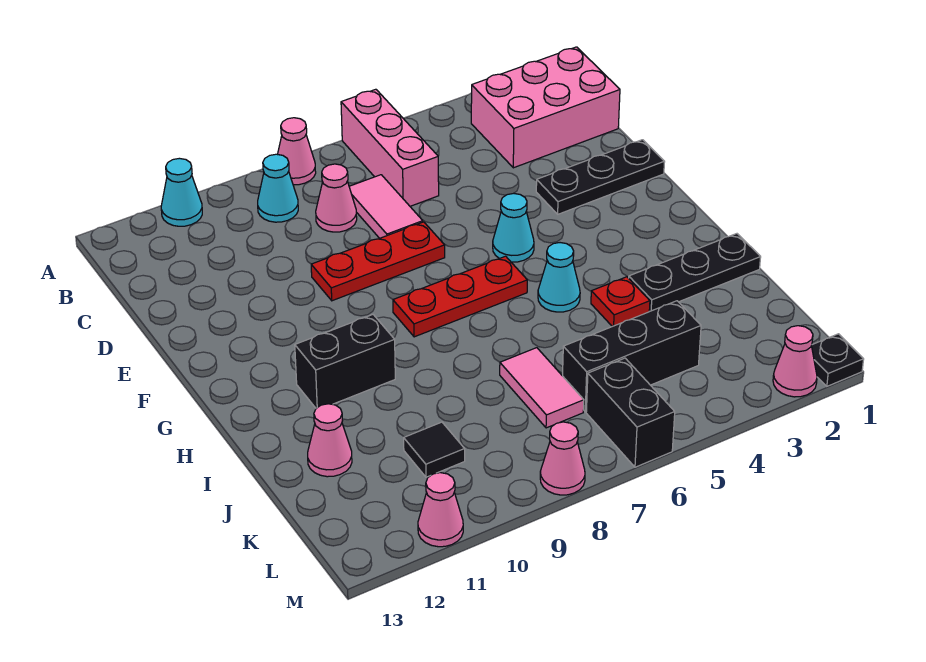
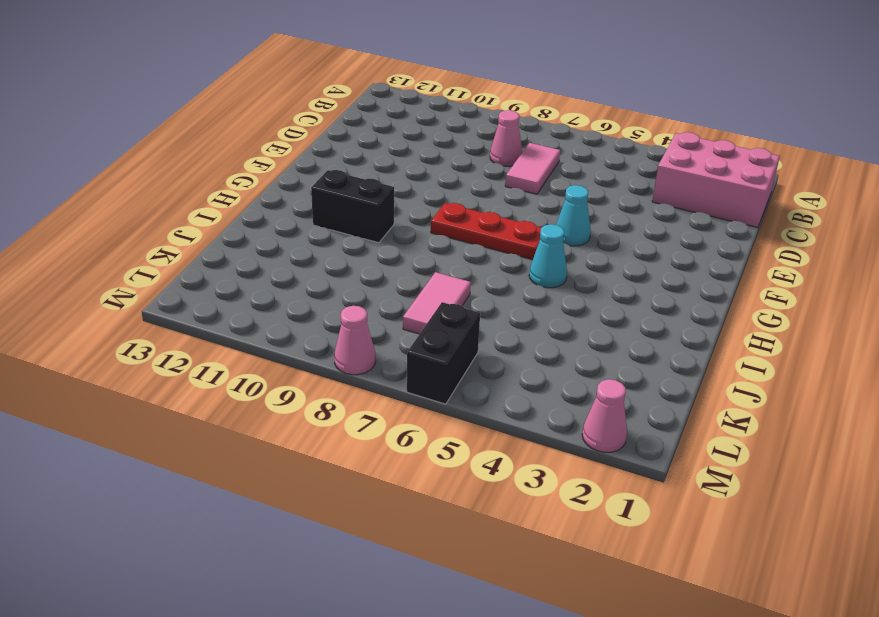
none -> pink 1x3 brick [341,89,439,206]
none -> pink 1x1 cone [278,118,316,185]
none -> cyan 1x1 cone [161,158,202,226]

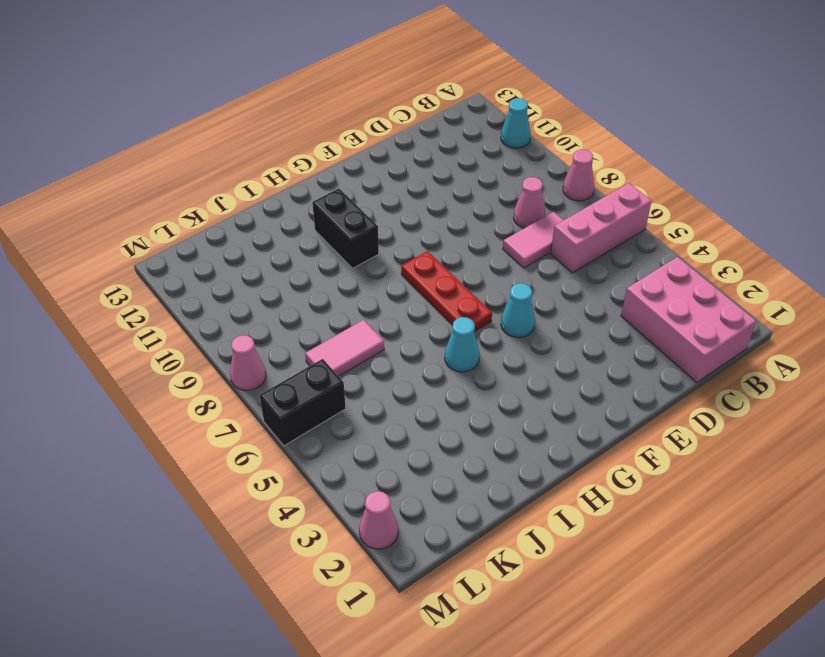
none -> cyan 1x1 cone [258,154,298,222]
none -> black 1x3 plate [536,140,665,214]
none -> red 1x3 plate [311,222,445,301]

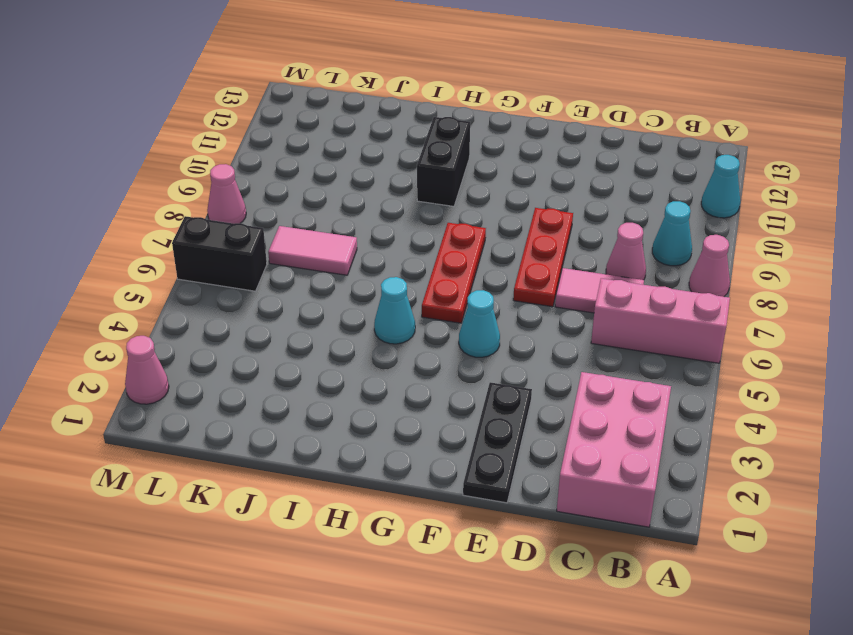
none -> black 1x3 plate [629,234,761,312]
none -> red 1x1 plate [591,277,650,327]
none -> pink 1x1 cone [308,404,352,477]

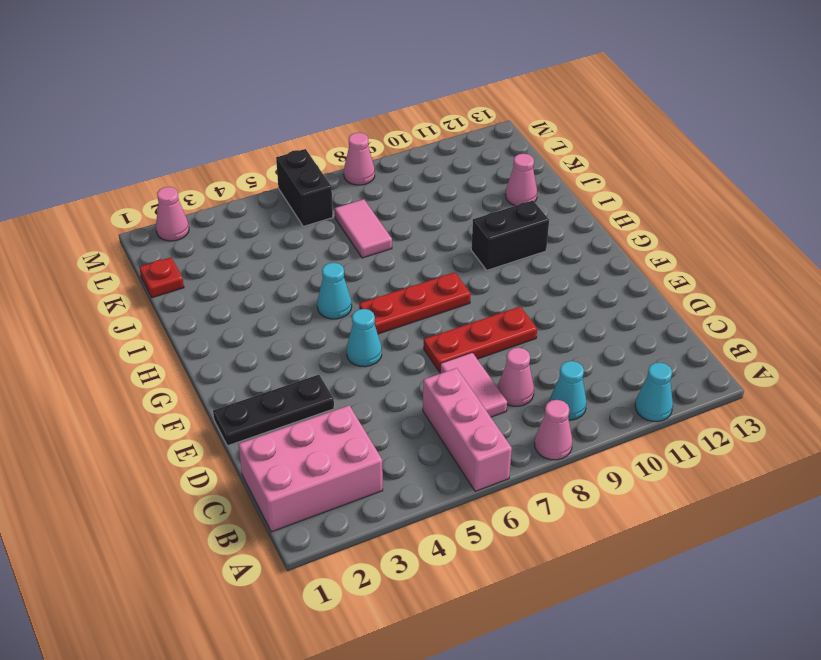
red 1x1 plate [139,257,184,298] -> red 1x1 plate moved to [591,277,650,327]
none -> black 1x3 plate [629,234,761,312]
none -> black 1x3 brick [563,301,701,412]
none -> black 1x1 tile [404,422,465,477]

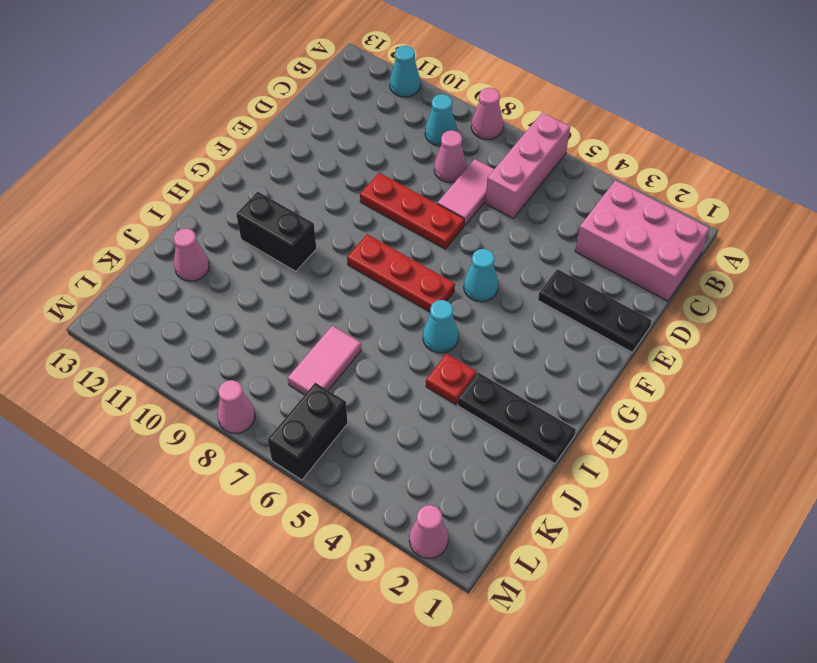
none -> black 1x3 brick [563,301,701,412]
none -> black 1x1 tile [404,422,465,477]
none -> black 1x1 plate [811,334,864,386]

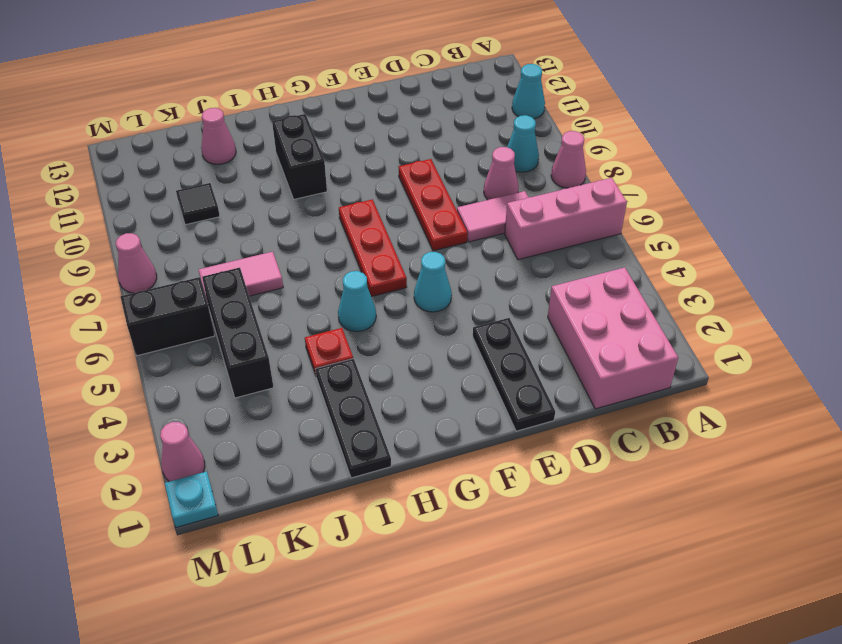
cyan 1x1 plate [165,471,218,527] -> black 1x1 plate [811,334,864,386]
none -> pink 1x1 cone [418,473,463,547]

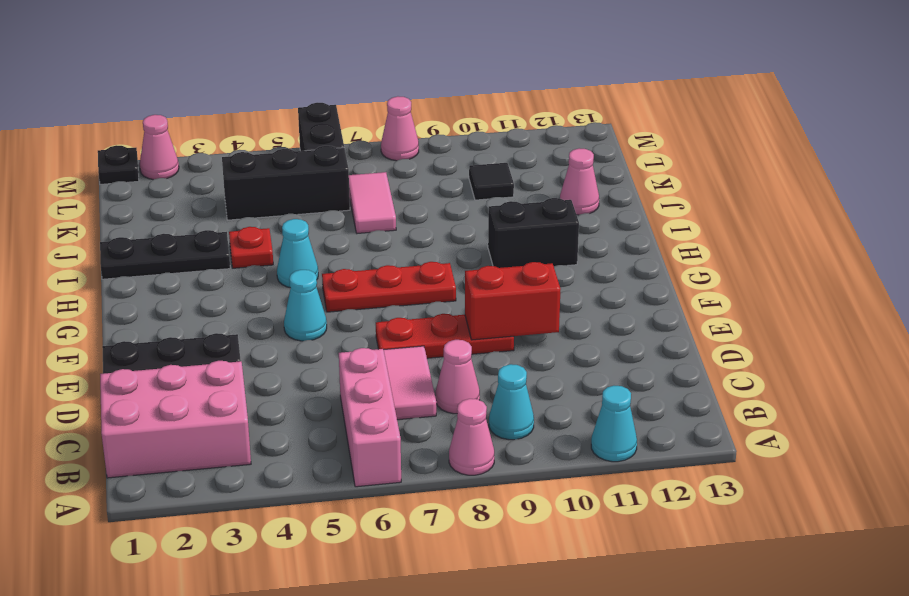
red 1x2 brick [465,262,561,340] -> none
none -> pink 1x1 cone [418,473,463,547]

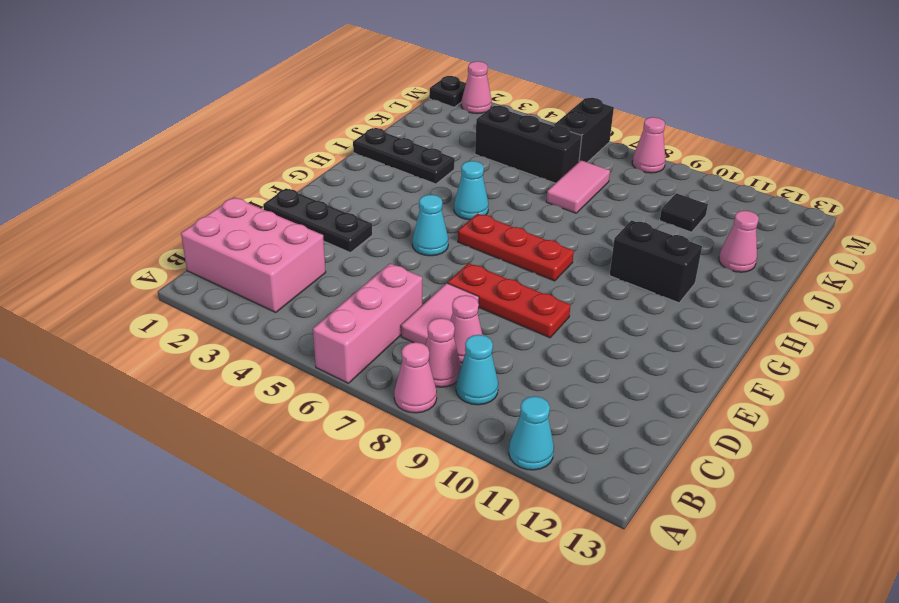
pink 1x1 cone [426,318,461,387] -> pink 1x1 cone moved to [418,473,463,547]
none -> red 1x1 plate [591,277,650,327]

